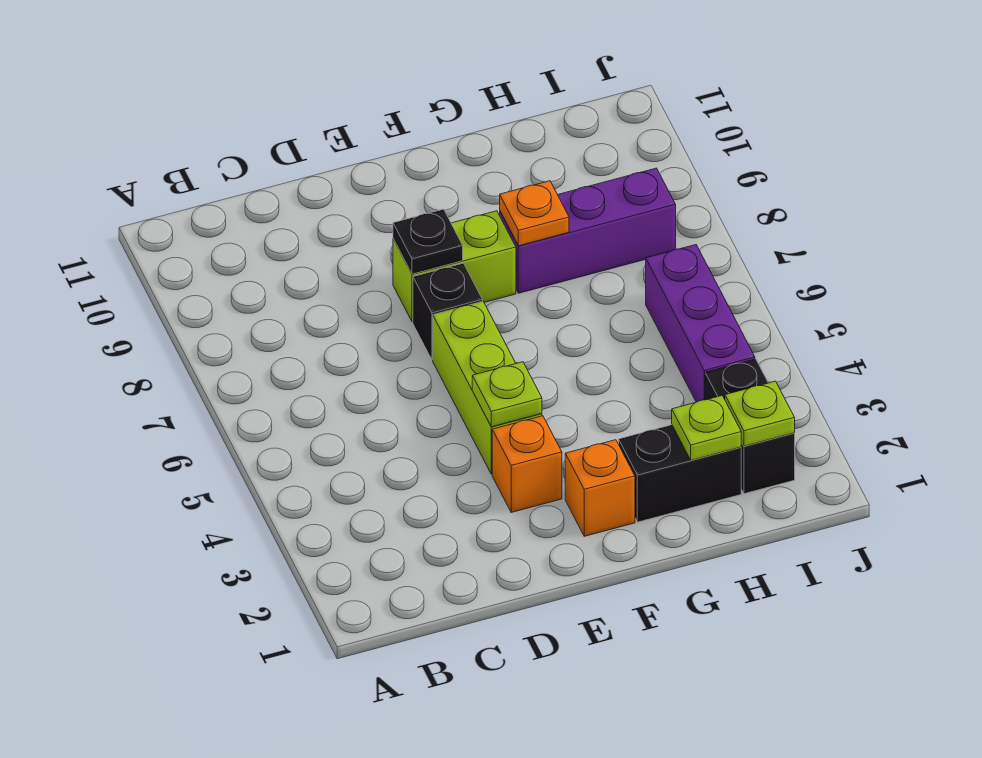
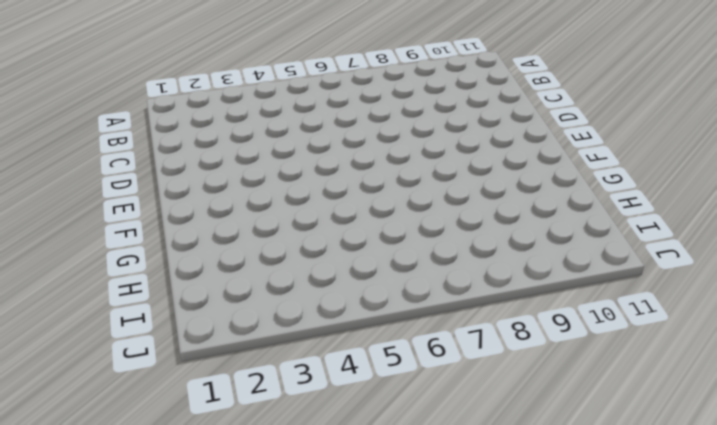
none -> orange 1x1 brick [492,416,562,512]
none -> lime 1x3 brick [433,302,542,474]
none -> black 1x1 brick [413,263,483,360]

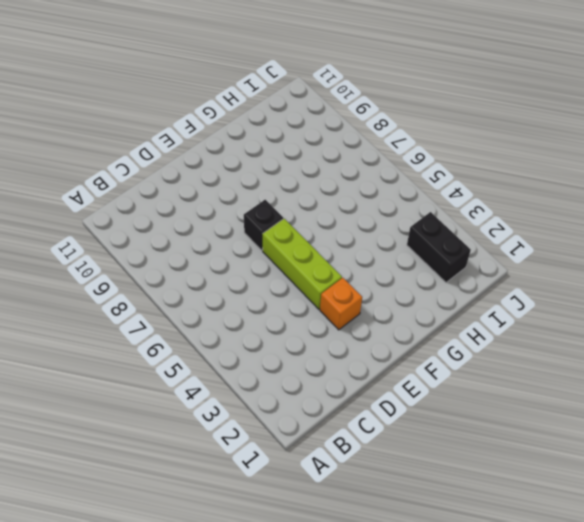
none -> lime 1x2 brick [393,211,516,322]
none -> orange 1x1 brick [565,440,635,536]
none -> black 1x2 brick [619,425,741,522]

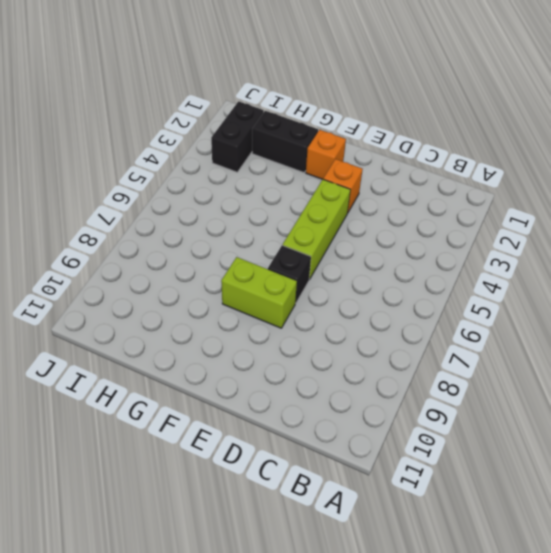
none -> purple 1x3 brick [500,168,676,293]
none -> purple 1x3 brick [646,245,755,402]
none -> lime 1x1 plate [472,362,542,427]

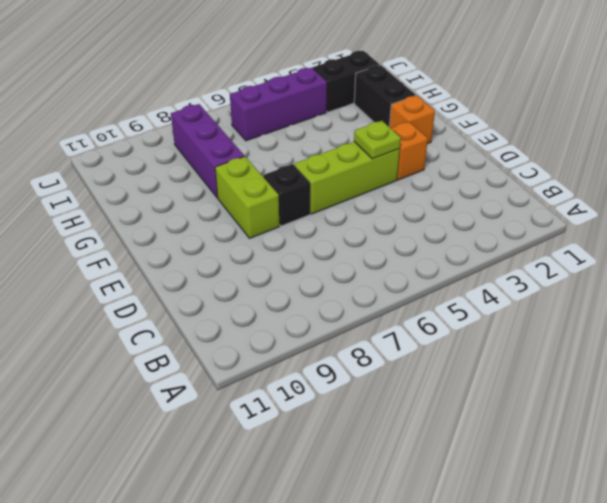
none -> black 1x1 plate [393,209,463,274]
none -> orange 1x1 plate [500,181,569,246]
none -> lime 1x1 plate [672,396,741,460]

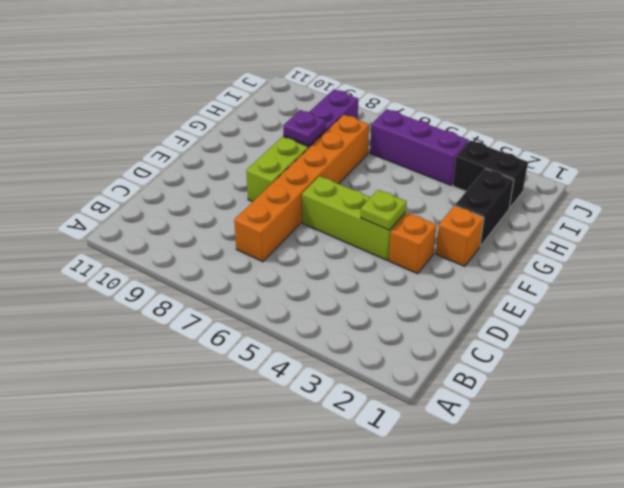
orange 1x6 brick [234,115,369,262] -> black 1x1 brick [413,263,483,360]
purple 1x1 plate [283,110,326,145] -> orange 1x1 plate [500,181,569,246]
none -> black 1x1 plate [393,209,463,274]
none -> lime 1x1 plate [672,396,741,460]
none -> lime 1x1 plate [725,381,795,446]

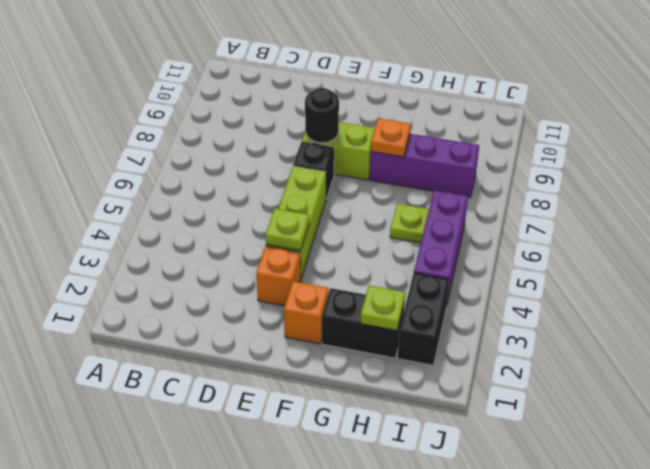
black 1x1 round brick [305,88,339,143] -> black 1x1 plate [393,209,463,274]
lime 1x1 plate [390,203,429,243] -> lime 1x1 plate moved to [725,381,795,446]

